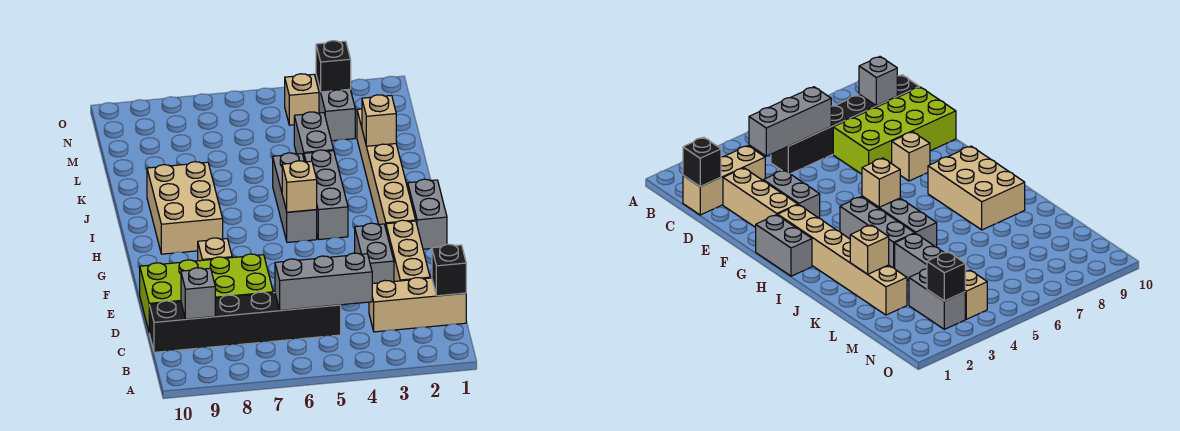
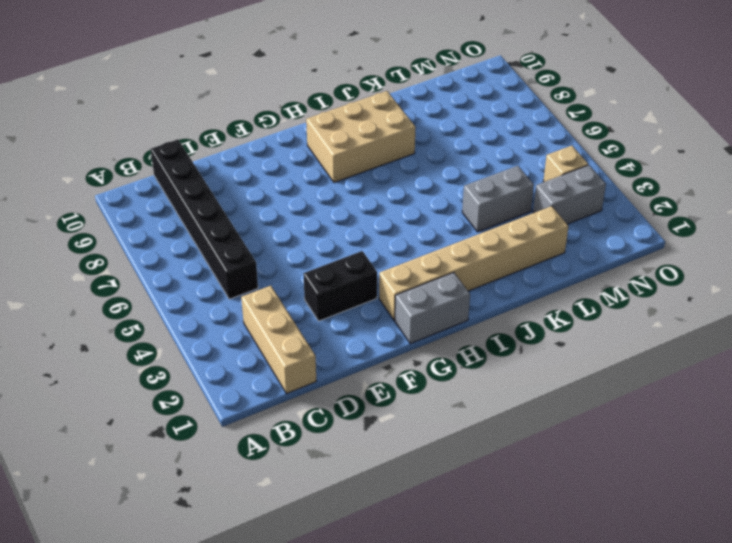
black 1x2 brick [303,251,377,321] -> grey 1x2 brick [355,223,394,284]
none -> tan 1x3 brick [386,220,430,281]
none -> lime 2x4 brick [140,254,273,330]
none -> tan 1x1 brick [198,238,232,261]

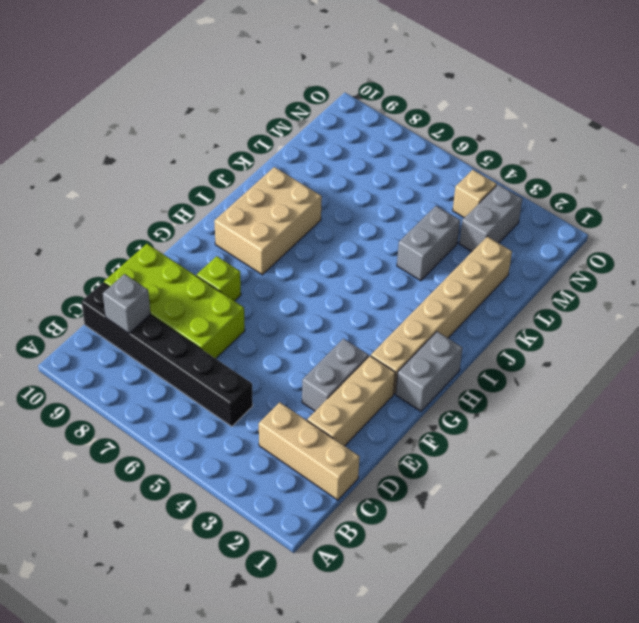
lime 1x1 brick [197,256,241,301] -> tan 1x1 brick [198,238,232,261]
none -> grey 1x3 brick [304,150,348,240]
none -> grey 1x3 brick [273,153,317,242]
none -> black 1x1 brick [432,244,466,296]

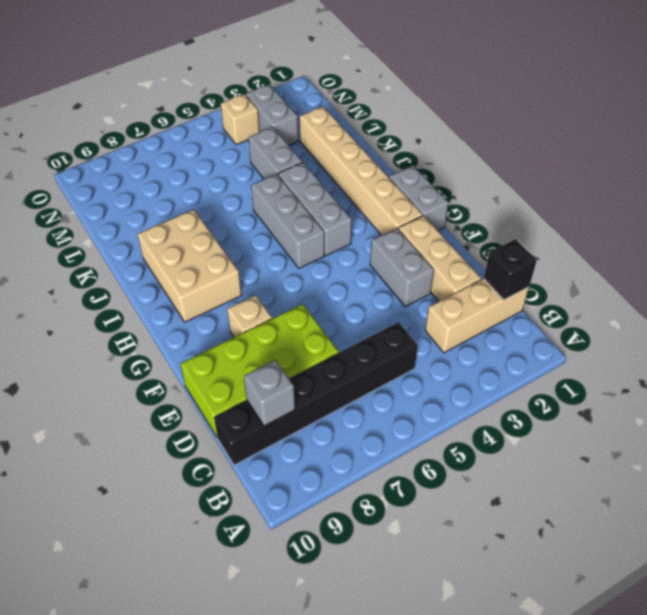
none -> grey 1x3 brick [275,253,372,310]
none -> tan 1x1 brick [282,161,317,212]
none -> tan 1x1 brick [362,95,396,146]

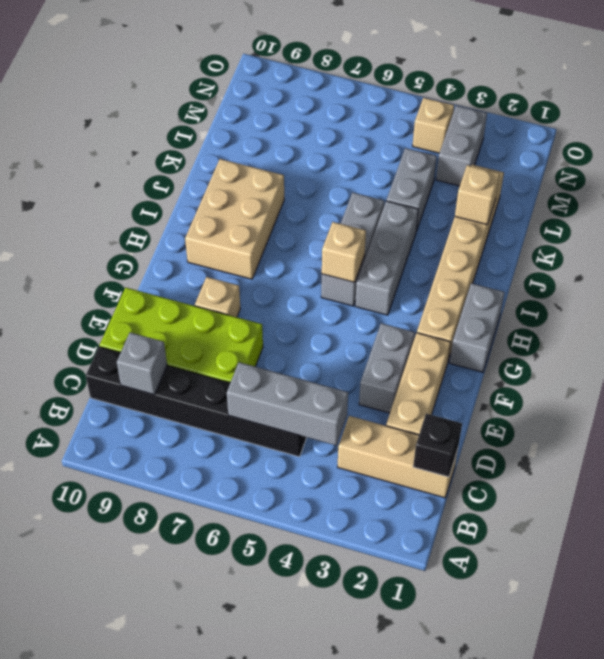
none -> black 1x1 brick [316,41,351,92]

